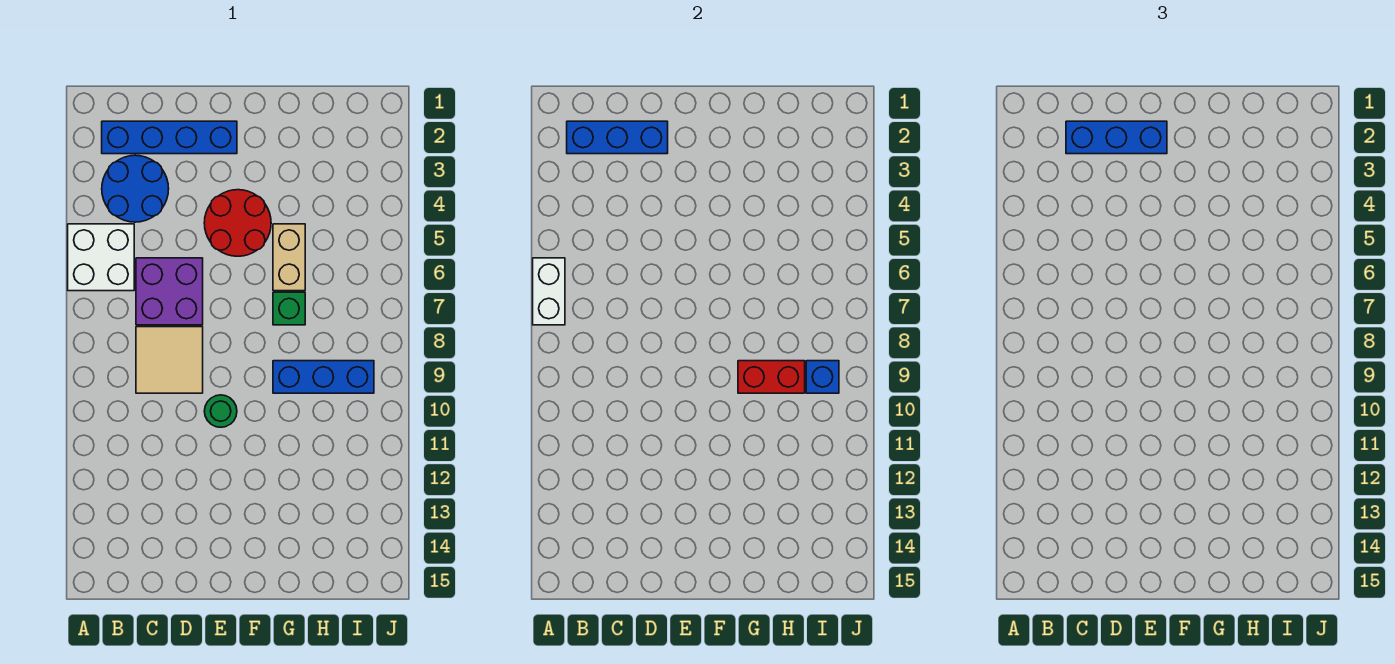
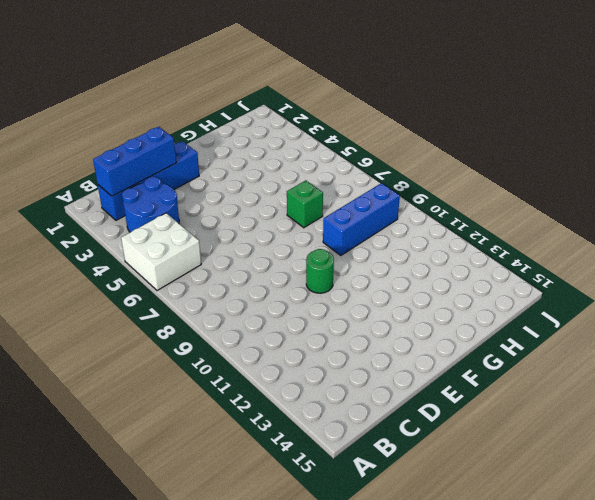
none -> purple 2x2 brick [136,258,203,325]
none -> tan 2x2 tile [136,327,203,393]
none -> red 2x2 round brick [204,190,271,256]

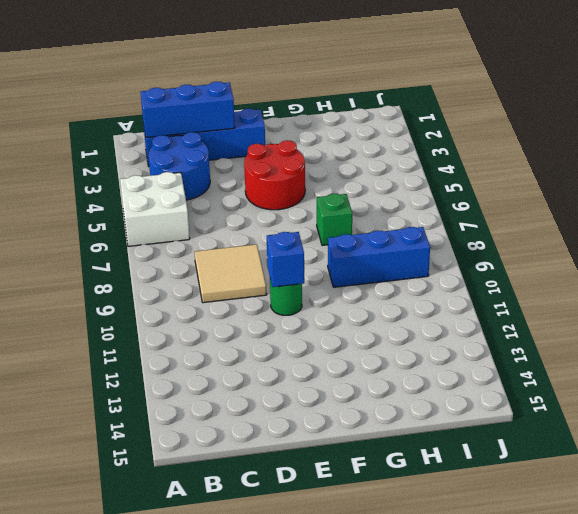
blue 1x1 brick [267,232,304,287] -> blue 1x1 brick moved to [806,361,839,393]
none -> purple 2x2 brick [136,258,203,325]
none -> tan 1x2 brick [273,224,305,291]
none -> white 1x2 brick [533,258,565,325]

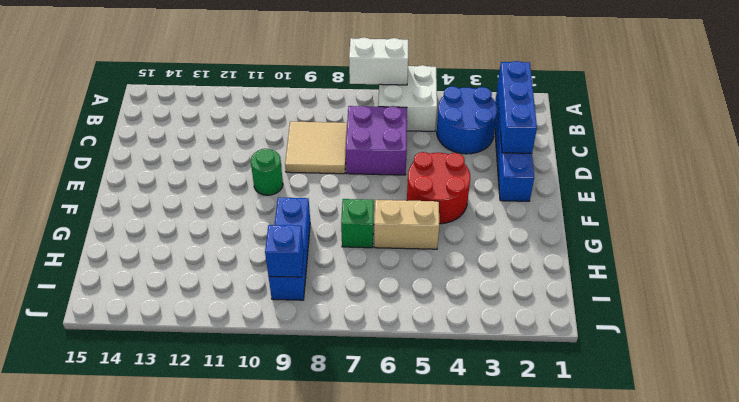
none -> red 1x2 brick [738,361,805,393]
none -> blue 1x3 brick [1066,121,1167,154]

